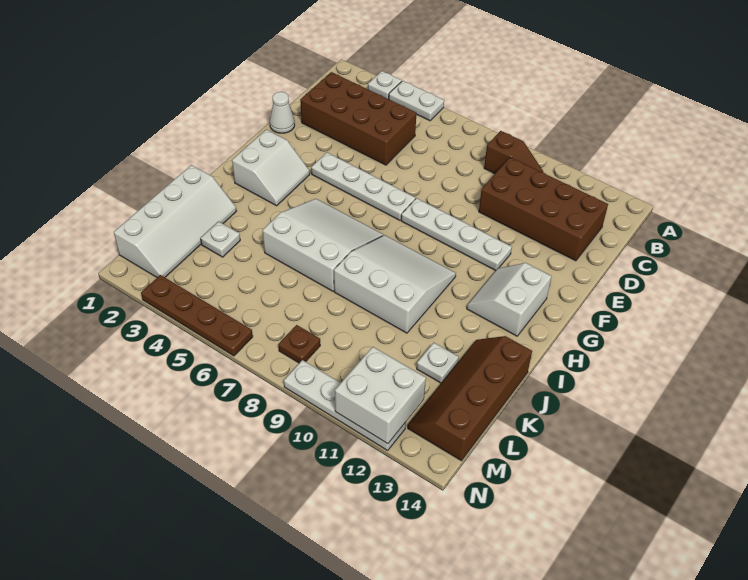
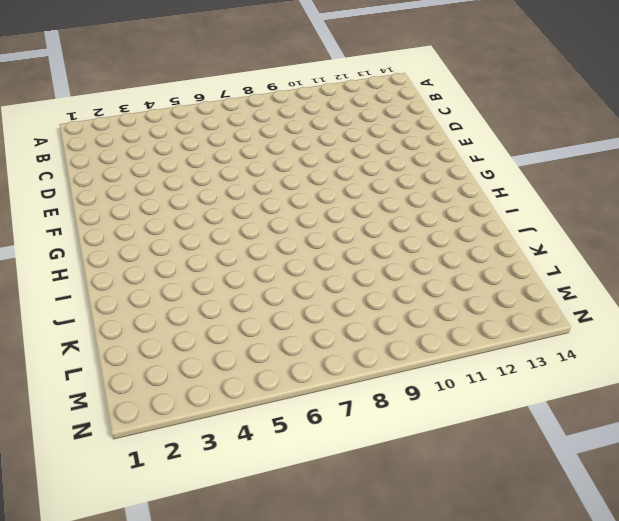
none -> white 1x1 plate [368,71,402,99]
none -> white 1x2 plate [389,81,444,121]
none -> brown 1x2 slope [484,131,543,174]

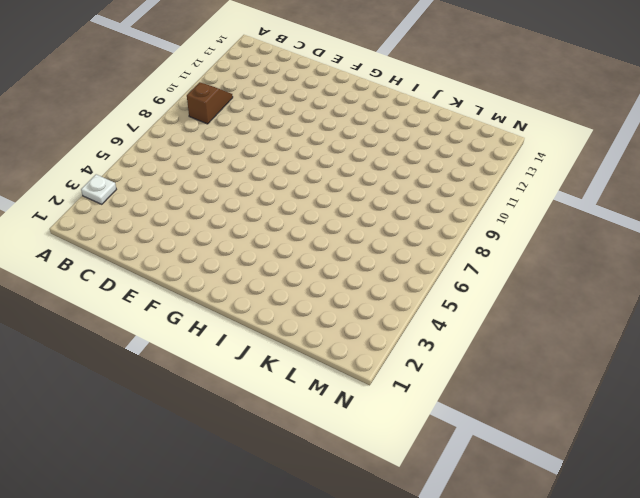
none -> white 1x2 plate [389,81,444,121]
none -> brown 2x4 brick [300,72,416,165]
none -> brown 2x4 brick [479,157,608,261]

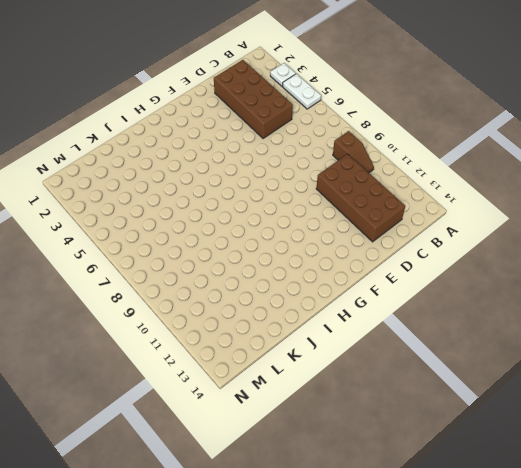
none -> white 1x1 cone [270,92,295,133]
none -> white 1x4 plate [311,152,415,220]
none -> white 1x4 plate [401,198,512,271]

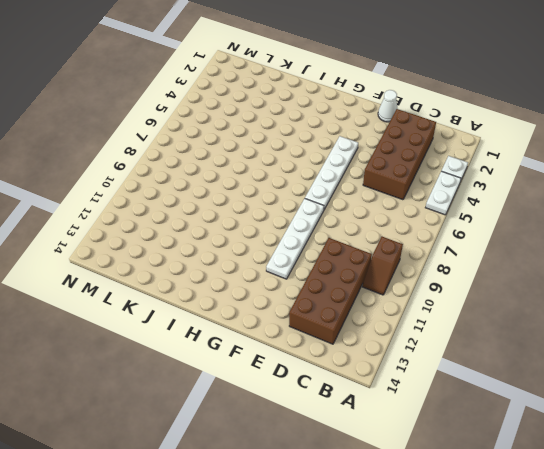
none -> white 2x2 slope [232,130,310,206]
none -> white 2x2 slope [467,263,551,336]
none -> white 3x3 slope [262,199,383,291]

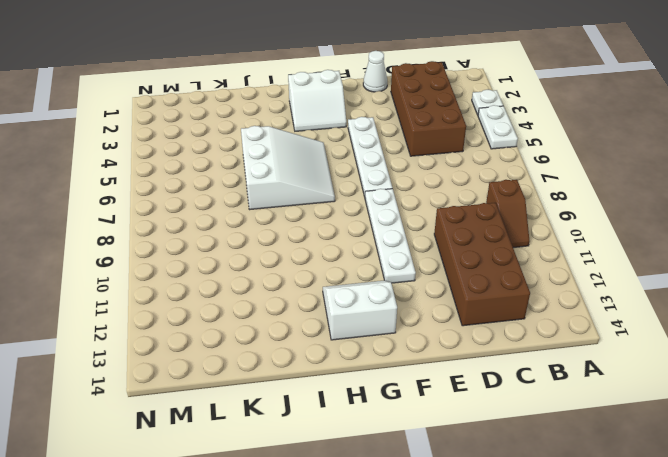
none -> white 3x3 slope [334,235,456,333]
none -> white 2x4 slope [114,165,236,277]
none -> brown 2x4 slope [408,336,532,461]

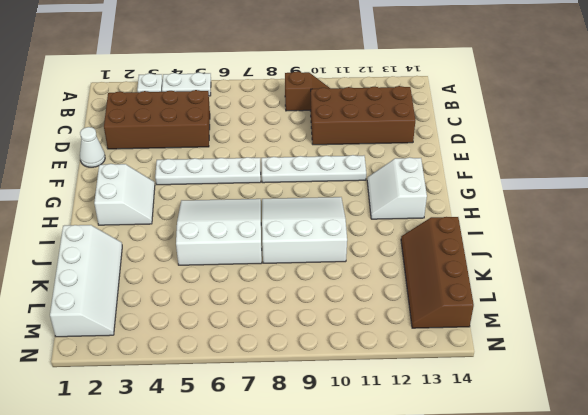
none -> white 1x1 plate [201,221,240,257]
none -> white 1x1 plate [417,343,459,383]
none -> brown 1x1 plate [278,325,320,363]

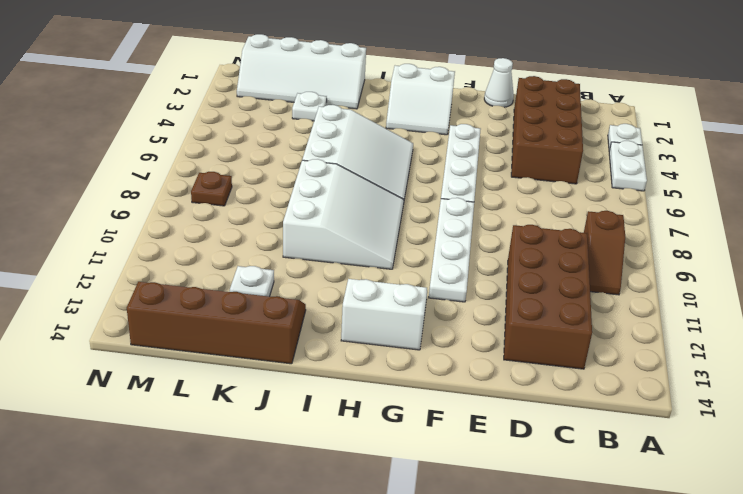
none -> brown 1x4 plate [141,275,253,356]
none -> white 1x4 plate [284,360,406,450]
none -> white 2x2 brick [335,347,426,444]

